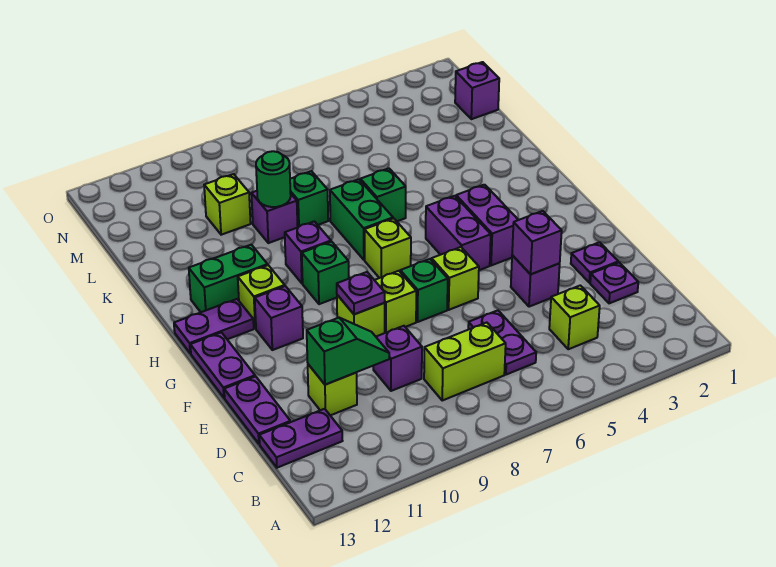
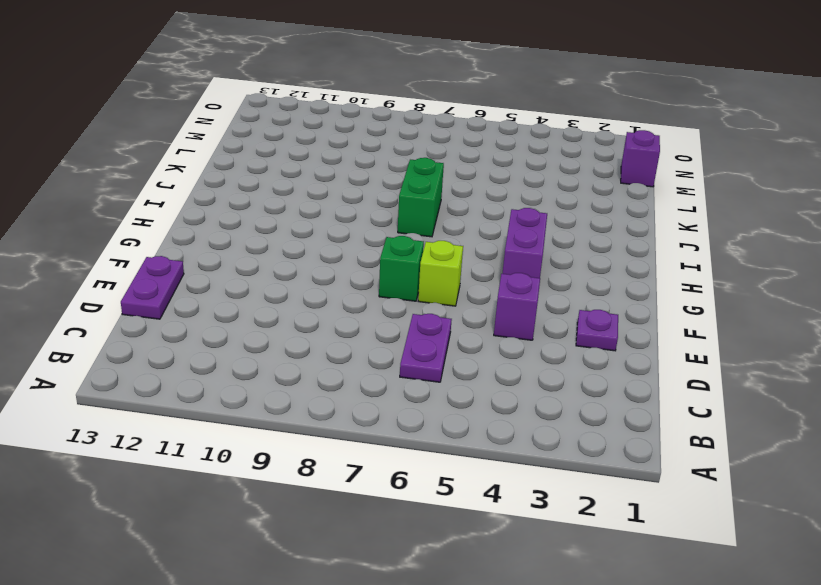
none -> lime 1x1 brick [549,285,600,349]
none -> lime 1x2 brick [424,323,506,400]
none -> purple 1x2 plate [259,409,342,468]
none -> purple 1x1 plate [590,262,638,303]

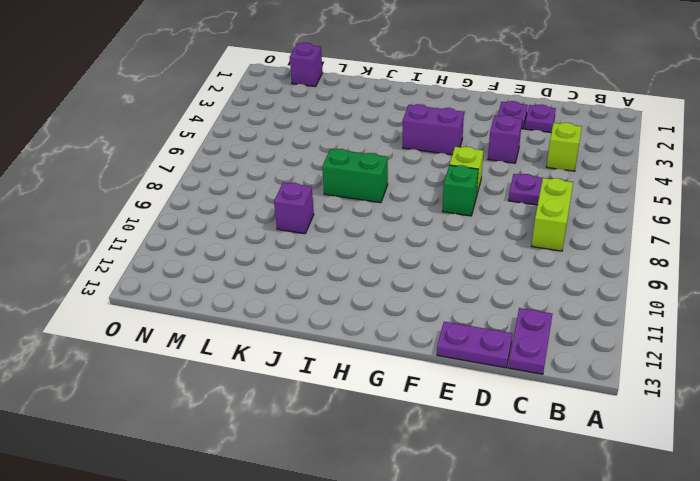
none -> purple 1x1 brick [373,326,422,391]
none -> lime 1x1 brick [308,364,357,415]
none -> lime 1x1 brick [375,271,416,333]
none -> lime 1x1 brick [337,295,385,336]

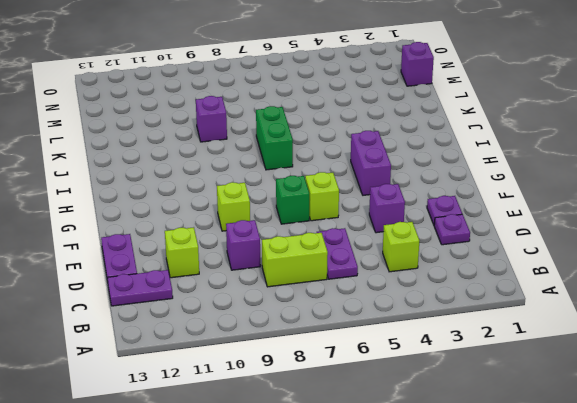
none -> lime 1x1 brick [375,271,416,333]
none -> purple 1x2 plate [190,332,255,398]
none -> purple 1x2 brick [426,196,491,270]
none -> purple 1x1 brick [255,286,303,350]

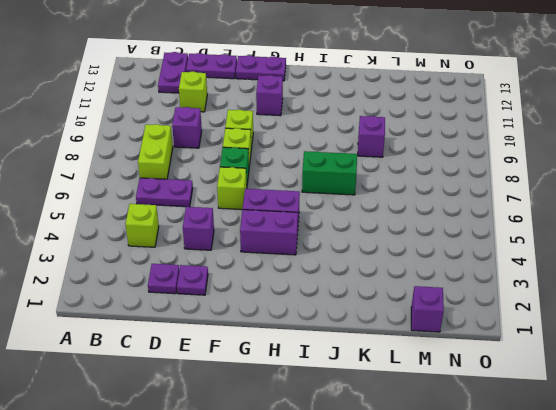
none -> lime 1x1 brick [364,218,411,278]
none -> green 1x1 brick [302,242,349,304]
none -> lime 1x1 brick [238,265,285,329]
none -> purple 1x2 plate [174,299,254,353]

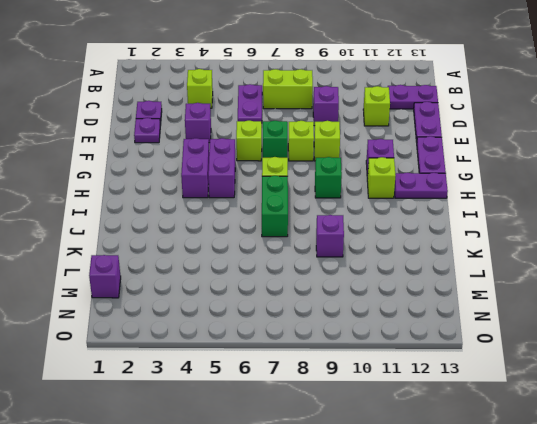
none -> purple 1x1 brick [285,221,331,283]
none -> green 1x2 brick [189,245,268,312]
none -> green 1x1 brick [360,168,406,221]
none -> green 1x1 brick [290,171,328,227]

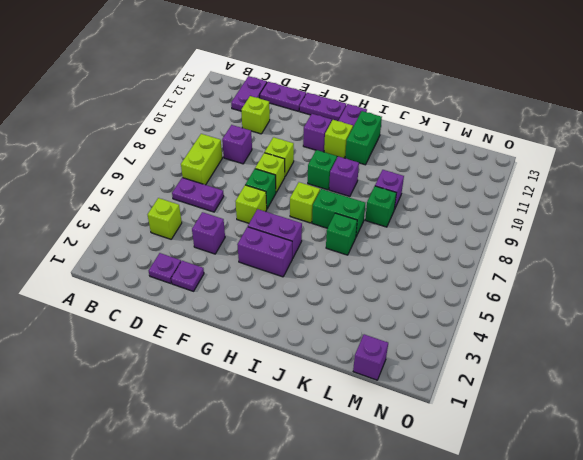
none -> lime 1x1 brick [204,174,251,235]
none -> green 1x2 slope [307,318,389,385]
none -> purple 1x1 brick [512,211,562,274]
none -> purple 1x1 plate [337,272,385,314]

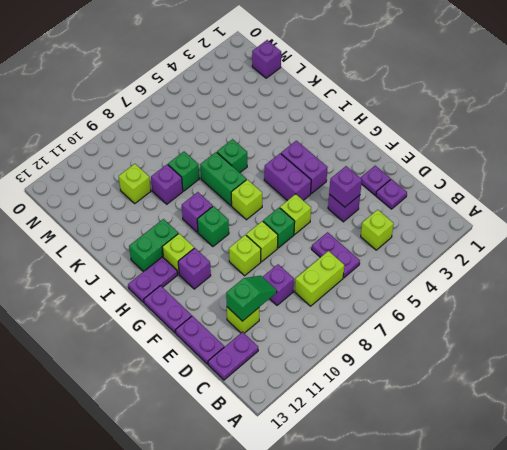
none -> purple 1x1 plate [337,272,385,314]
none -> green 1x1 round brick [256,151,291,207]

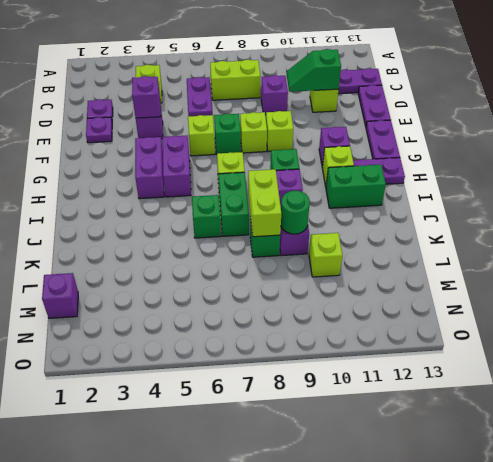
lime 1x2 brick [248,169,281,237] -> none
none -> purple 1x1 plate [337,272,385,314]

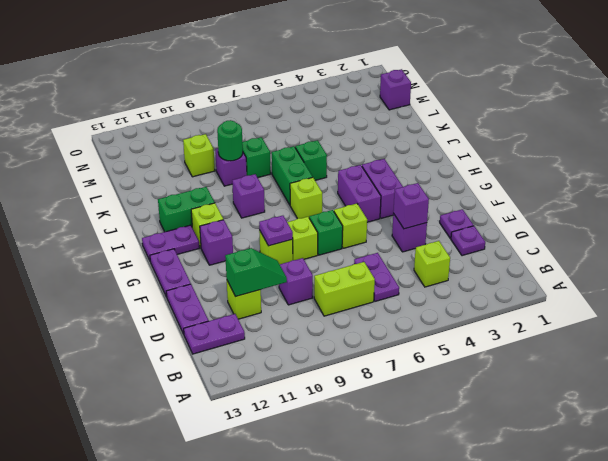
none -> green 1x1 brick [302,242,349,304]

